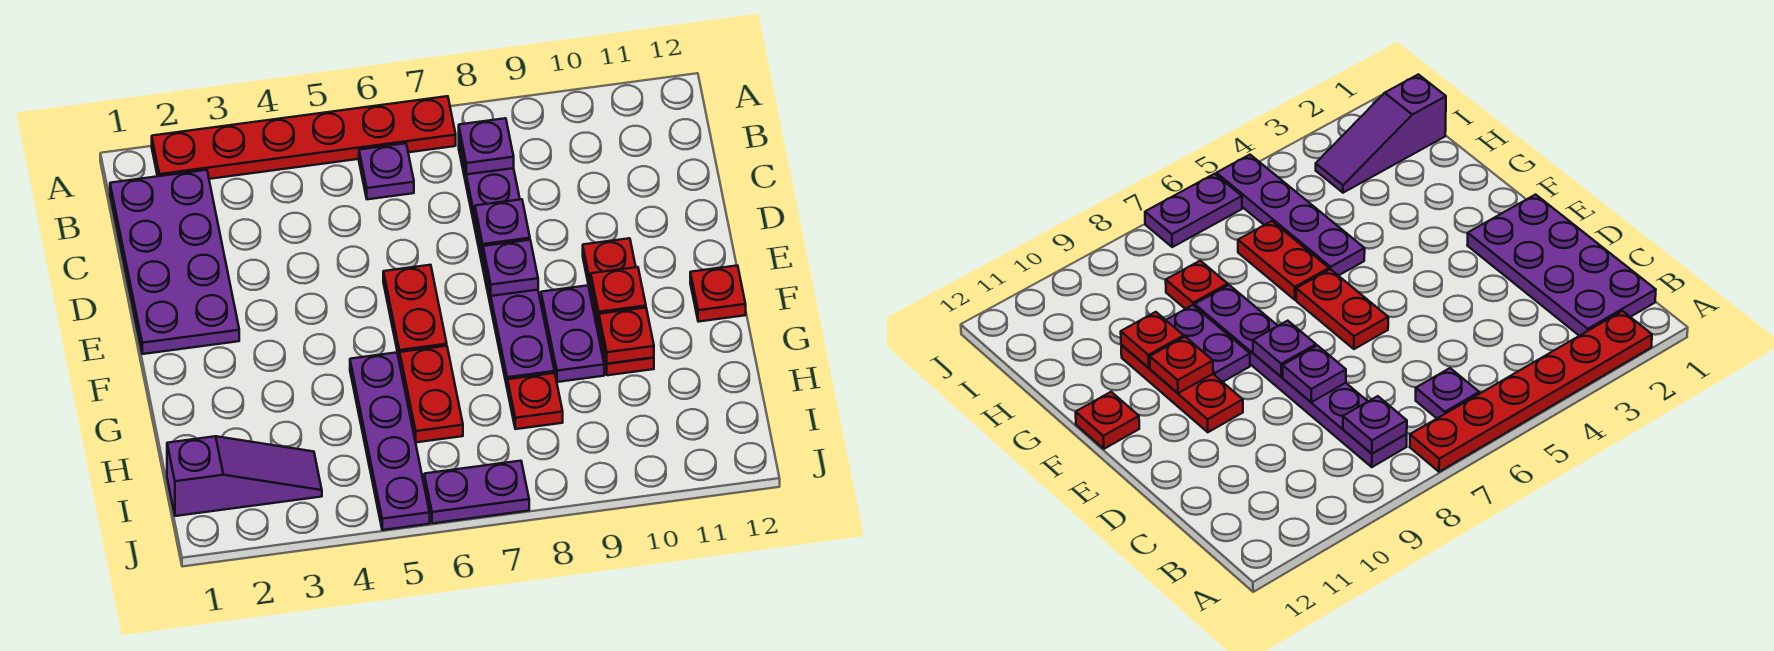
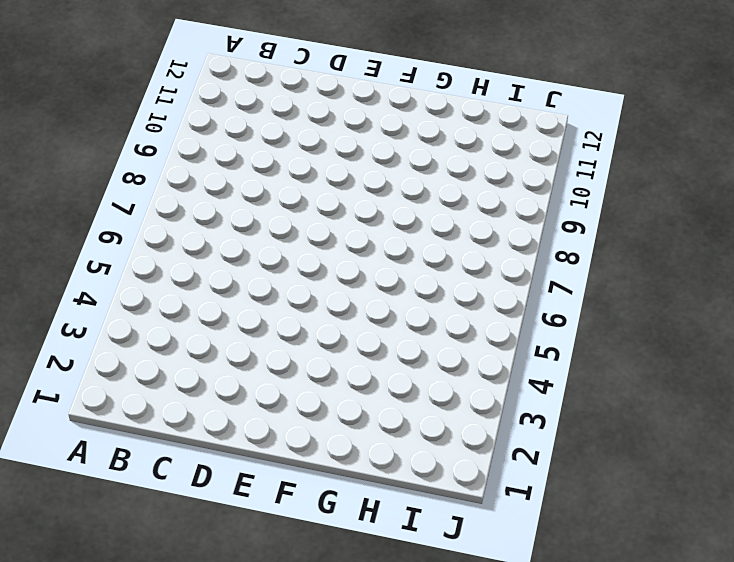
none -> red 1x6 plate [152,96,456,179]
none -> purple 2x4 plate [110,170,239,354]
none -> purple 1x1 plate [359,143,414,199]

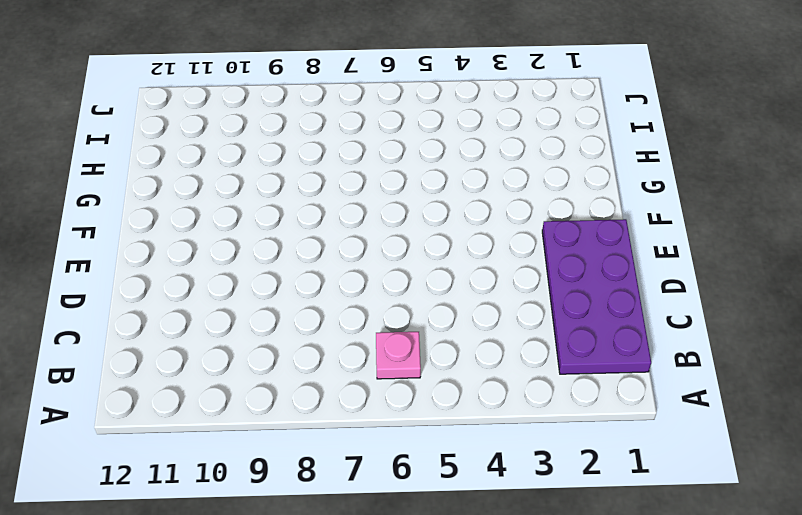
pink 1x1 plate [376,332,421,379] -> purple 1x1 plate [359,143,414,199]
none -> red 1x6 plate [152,96,456,179]
none -> purple 1x6 plate [459,141,555,386]
none -> red 1x2 plate [383,265,447,361]

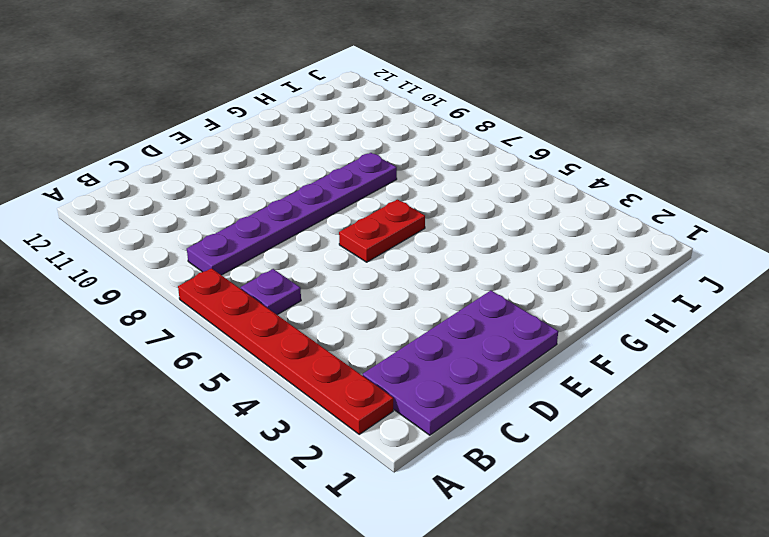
none -> red 1x3 plate [583,238,654,375]
none -> purple 1x2 plate [541,285,604,382]
none -> red 1x1 plate [690,266,746,322]

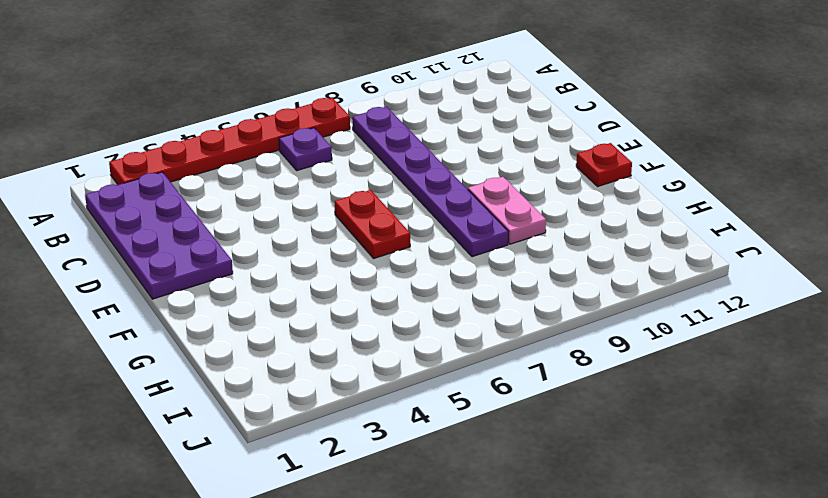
pink 1x2 plate [468,177,546,244] -> purple 1x2 plate [541,285,604,382]
none -> red 1x3 plate [583,238,654,375]
none -> purple 1x4 plate [350,352,430,530]
none -> red 1x2 plate [400,346,463,442]

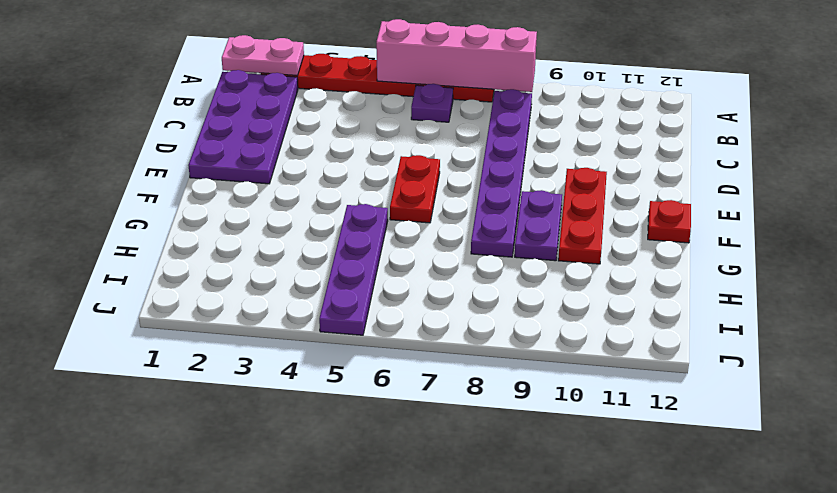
pink 1x2 plate [222,35,304,75] -> none
pink 1x4 brick [376,19,537,92] -> none
none -> red 1x2 plate [400,346,463,442]
none -> red 1x1 plate [507,373,563,429]
none -> purple 1x3 slope [167,436,322,516]

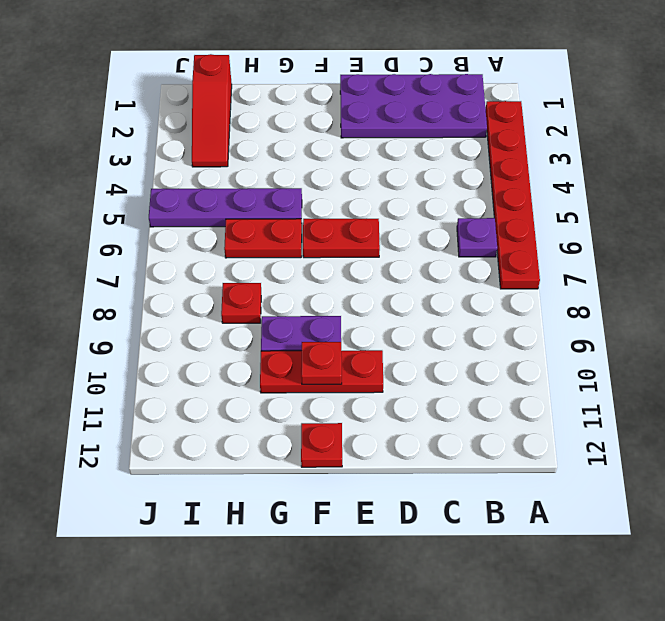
red 1x3 slope [192,54,232,167] -> purple 1x3 slope [167,436,322,516]
none -> purple 1x6 plate [459,141,555,386]
none -> purple 1x2 plate [424,461,529,523]
none -> purple 1x1 plate [459,118,514,174]

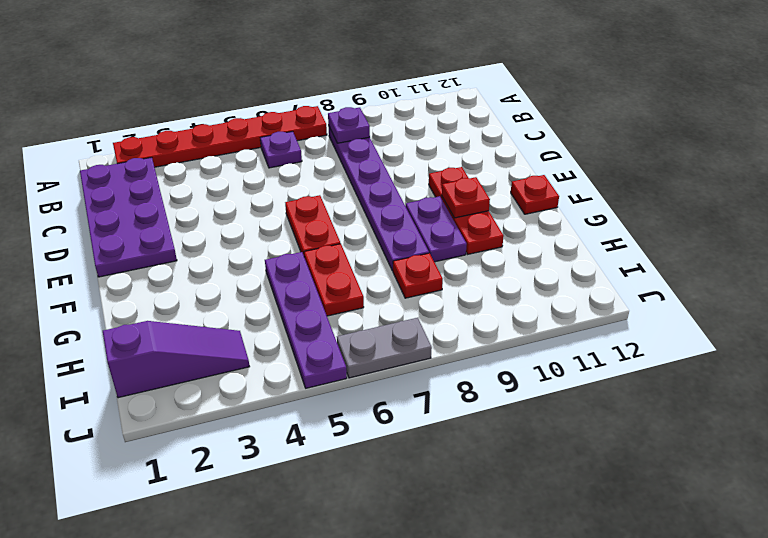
grey 1x2 plate [337,318,432,378] -> purple 1x2 plate [424,461,529,523]
none -> purple 1x1 plate [475,199,530,255]
none -> purple 1x1 plate [483,240,538,296]
none -> red 1x1 plate [599,308,654,364]

